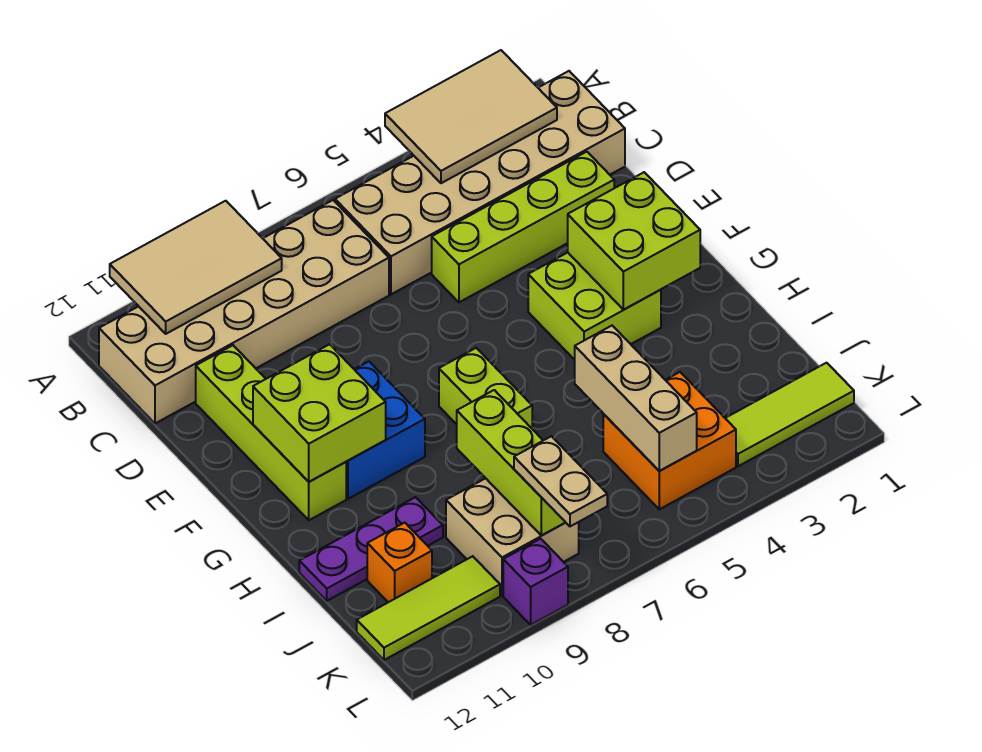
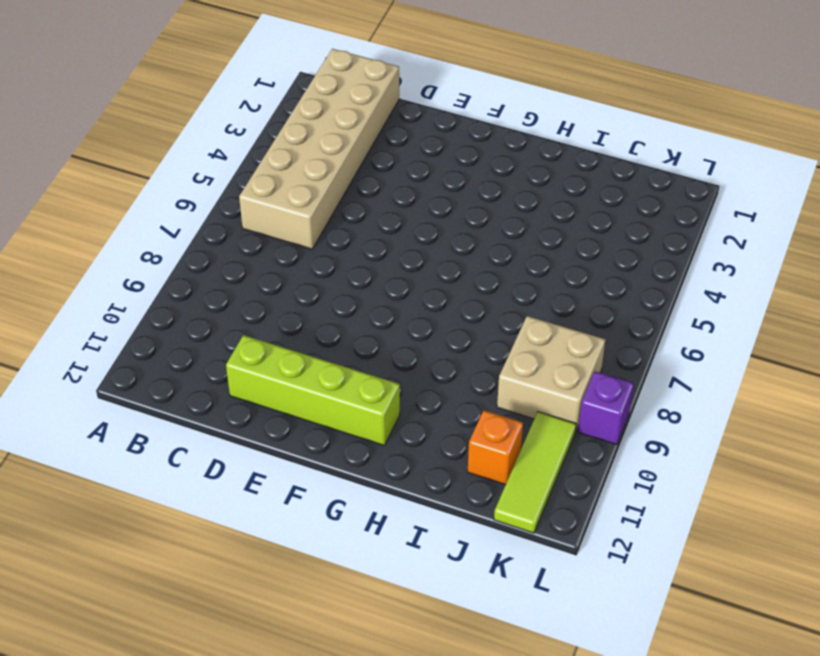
none -> tan 2x6 brick [99,200,389,423]
none -> lime 1x4 brick [432,152,614,302]
none -> lime 2x2 brick [528,253,661,360]

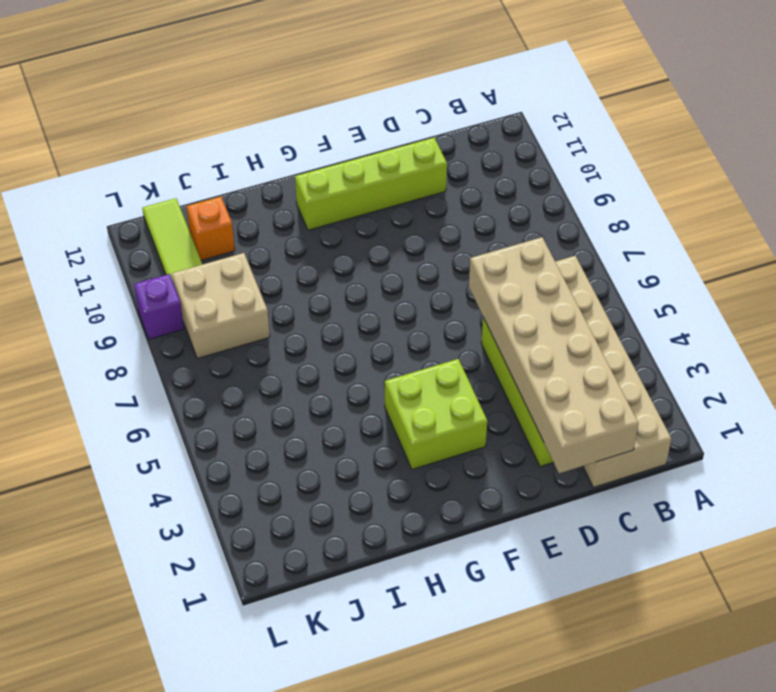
tan 2x6 brick [469,237,639,473] -> tan 2x6 brick moved to [99,200,389,423]
none -> blue 2x2 brick [346,361,425,499]
none -> lime 1x2 brick [439,348,532,428]
none -> purple 1x3 plate [299,497,443,601]

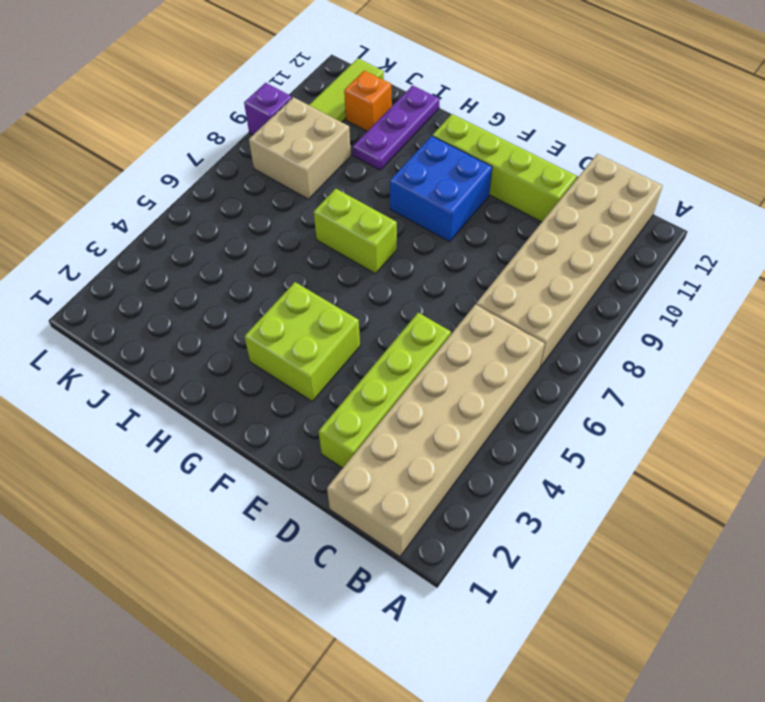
none -> orange 2x2 brick [603,372,736,509]
none -> lime 1x3 tile [725,363,854,466]
none -> tan 2x3 tile [385,50,557,183]

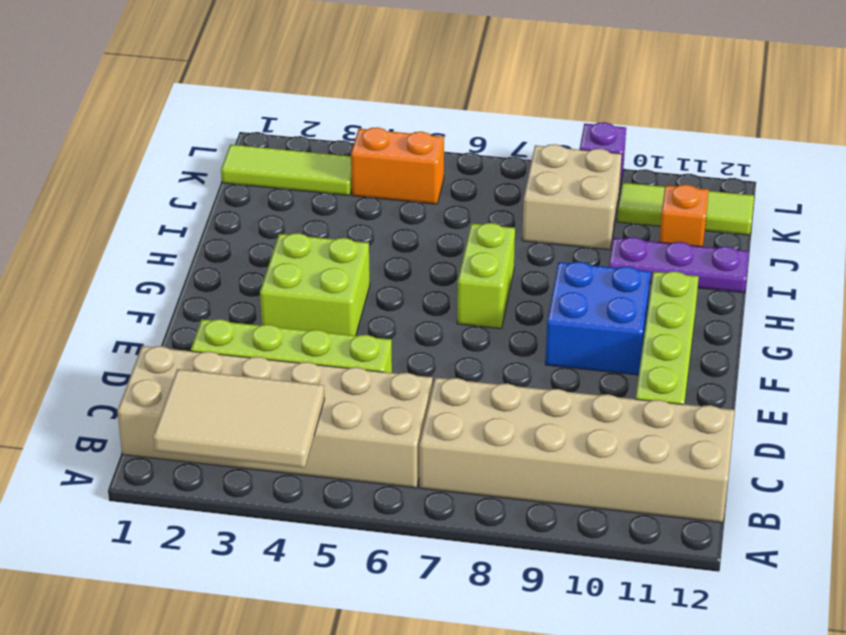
orange 1x2 brick [351,127,444,204] -> orange 2x2 brick [603,372,736,509]
none -> tan 2x3 tile [110,201,282,334]
none -> lime 2x2 brick [568,172,700,310]
none -> lime 2x2 brick [253,344,386,482]

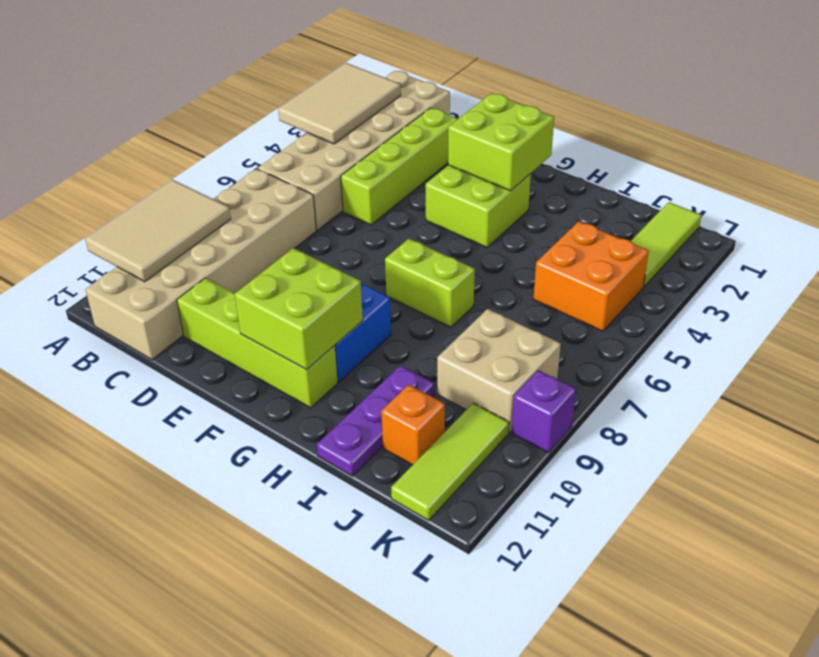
none -> tan 1x3 brick [575,326,697,471]
none -> lime 1x3 brick [457,390,565,536]
none -> tan 1x2 plate [514,436,607,526]

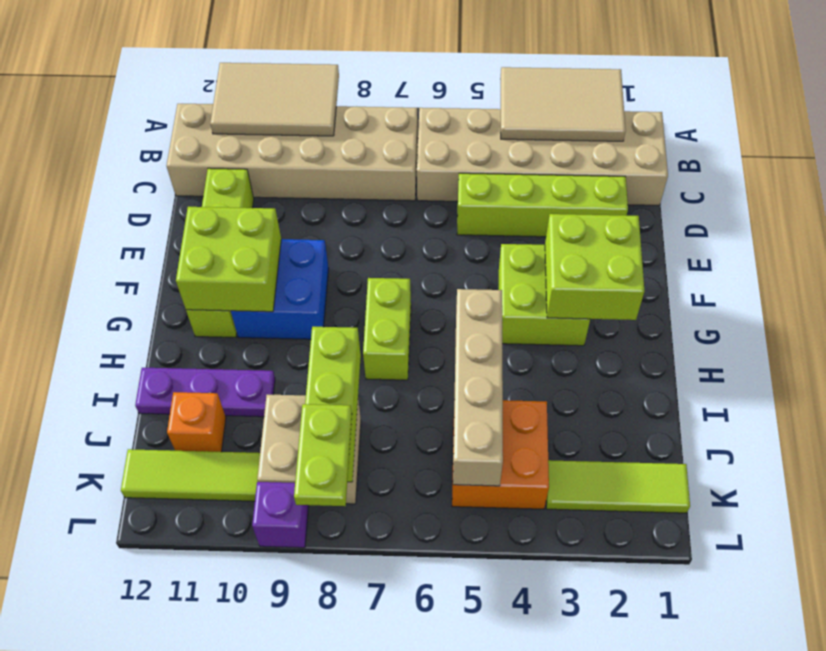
tan 1x4 brick [453,289,503,486] -> tan 1x3 brick [575,326,697,471]
lime 1x2 plate [294,404,352,506] -> tan 1x2 plate [514,436,607,526]

